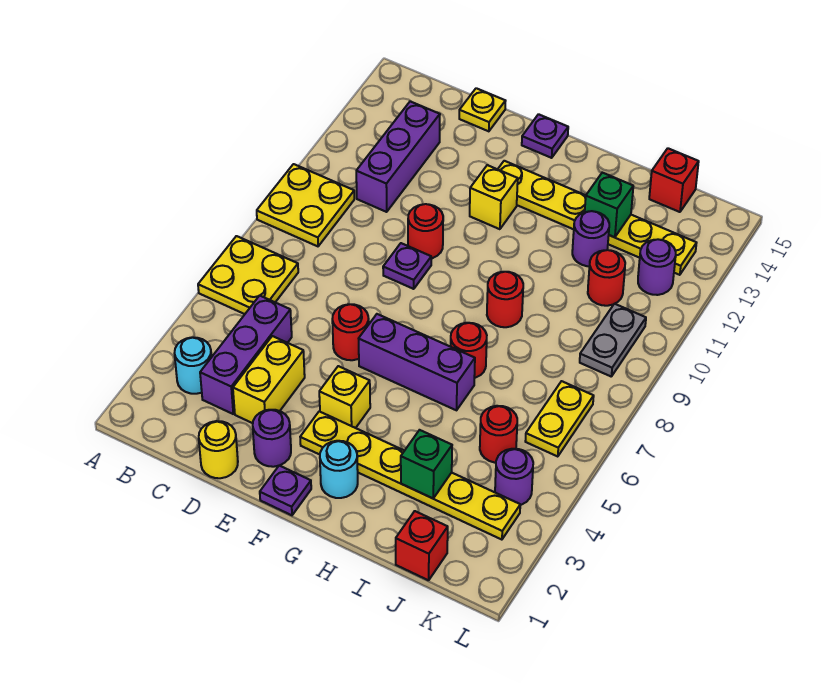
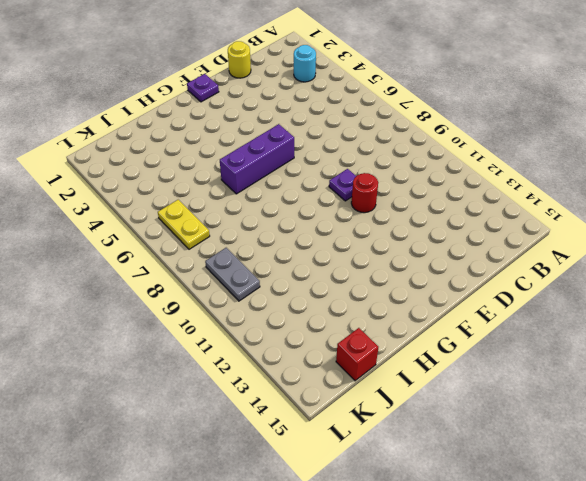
none -> yellow 2x2 plate [198,236,298,314]
none -> yellow 2x2 plate [257,164,354,246]
none -> purple 1x3 brick [200,296,292,414]
none -> purple 1x3 brick [356,101,440,212]

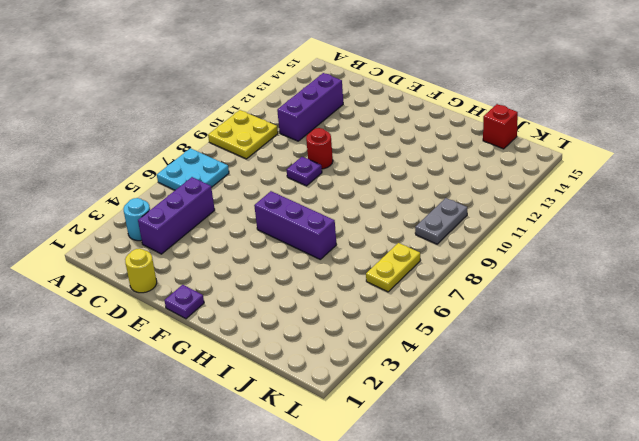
cyan 2x2 plate [157,148,229,190] -> yellow 2x2 plate [198,236,298,314]
none -> yellow 1x2 brick [233,336,305,423]
none -> yellow 1x1 plate [459,88,505,131]
none -> purple 1x1 round brick [253,410,291,467]
none -> red 1x1 round brick [332,304,369,360]

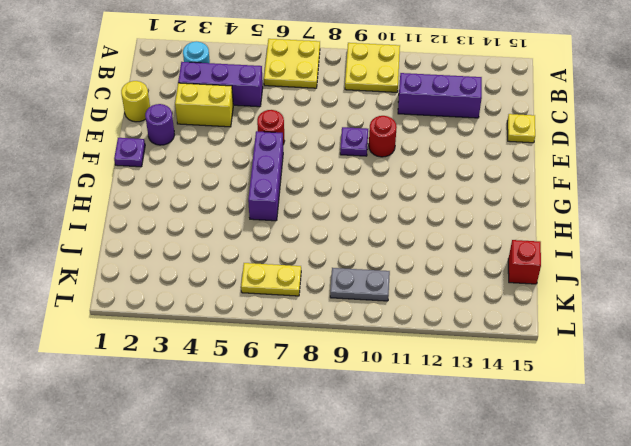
none -> yellow 1x6 plate [300,411,520,540]
none -> yellow 1x1 brick [319,366,370,428]
none -> yellow 1x1 brick [470,165,518,229]
none -> yellow 1x6 plate [498,161,696,275]

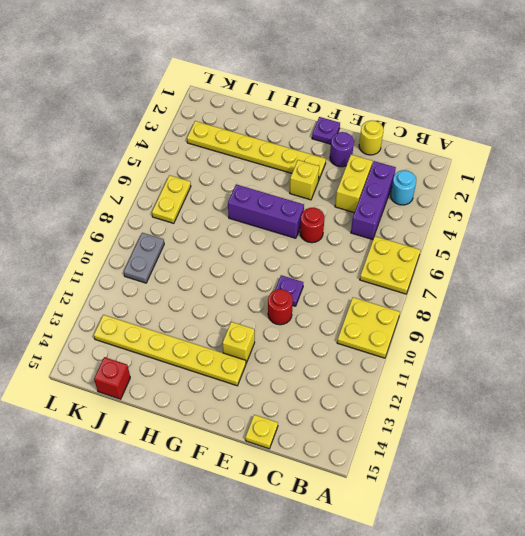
none -> purple 1x3 brick [356,101,440,212]
none -> purple 1x1 plate [522,114,568,158]
none -> cyan 1x1 round brick [320,441,358,498]
none -> red 1x1 round brick [451,323,487,378]

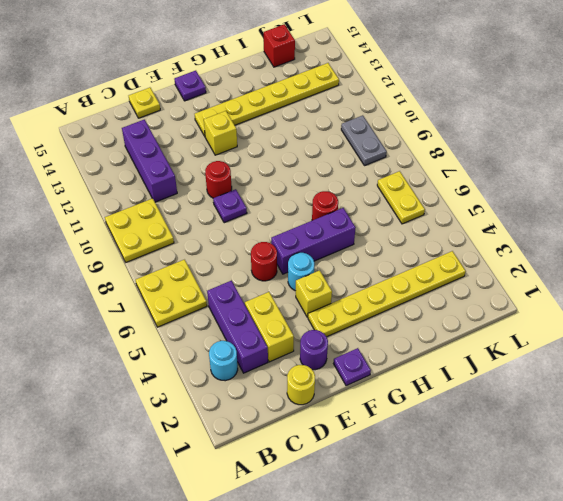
cyan 1x1 round brick [288,253,314,291] -> cyan 1x1 round brick moved to [320,441,358,498]
none -> red 1x1 round brick [487,272,523,327]
none -> purple 1x1 round brick [572,211,609,266]
none -> red 1x1 brick [396,511,448,580]
none -> red 1x1 round brick [480,406,517,463]

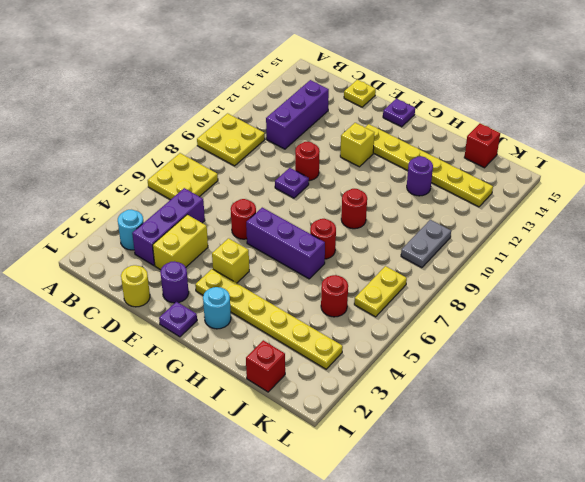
none -> red 1x1 round brick [588,250,625,306]
none -> purple 1x1 round brick [495,449,533,505]
none -> purple 1x1 round brick [638,239,676,295]
none -> green 1x1 brick [401,430,452,498]

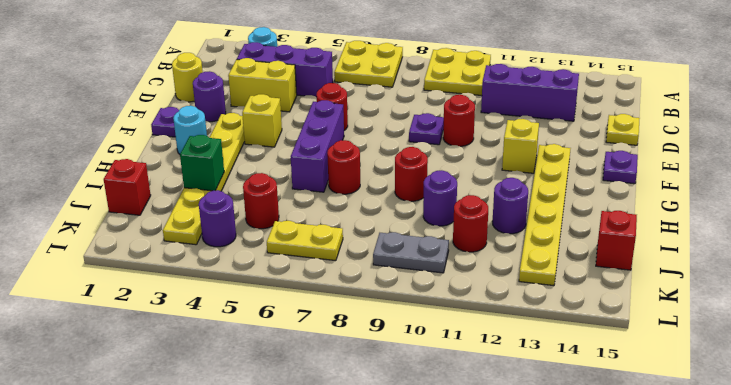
purple 1x1 round brick [423,170,457,226] -> purple 1x1 round brick moved to [638,239,676,295]
none -> green 1x1 brick [585,173,633,237]

